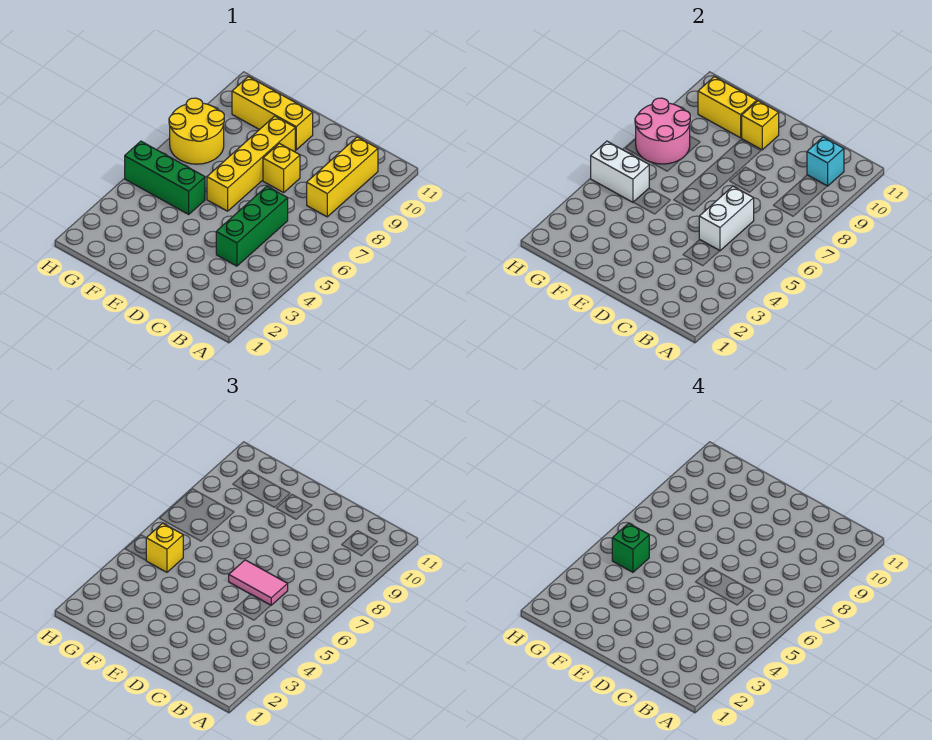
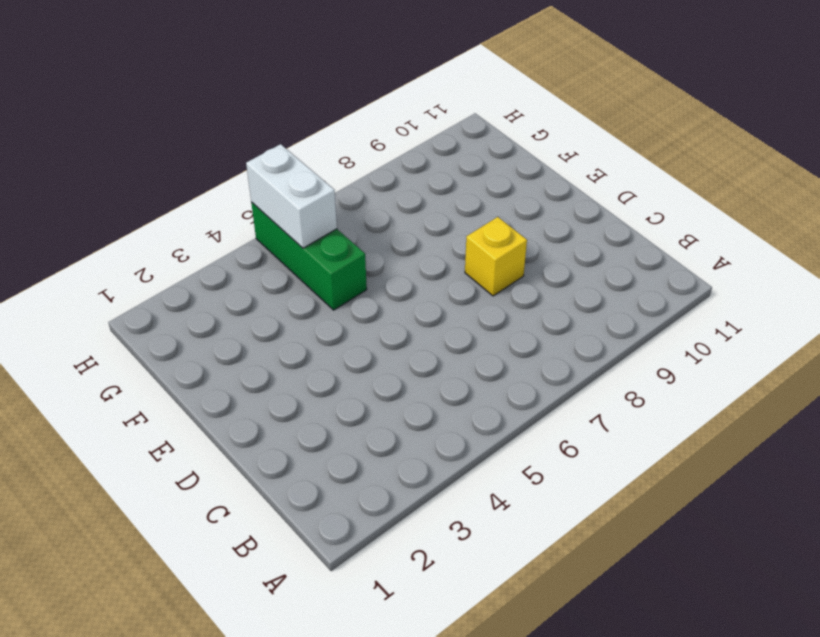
none -> yellow 1x3 brick [307,137,378,217]
none -> green 1x3 brick [216,186,288,266]
none -> yellow 1x4 brick [207,116,295,211]

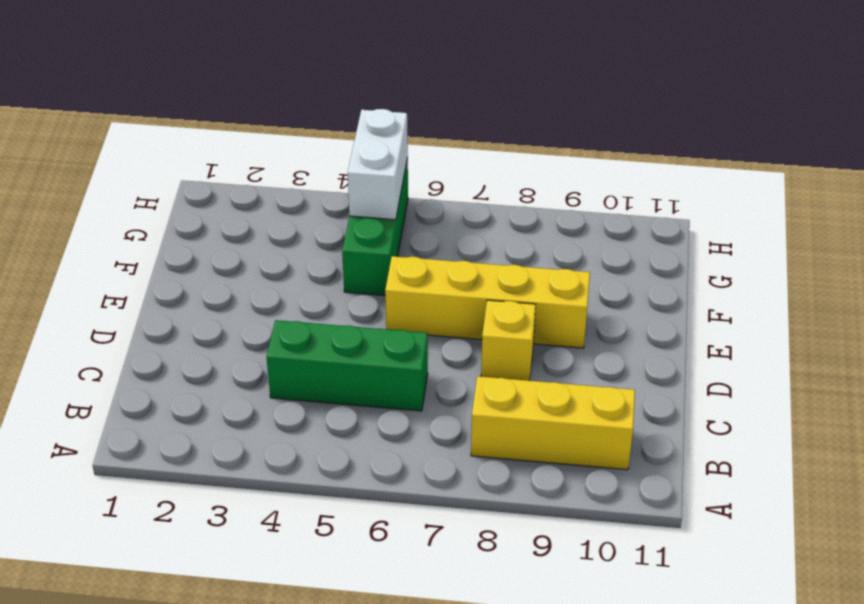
none -> yellow 1x3 brick [232,77,313,150]
none -> yellow 2x2 round brick [169,98,224,164]
none -> cyan 1x1 brick [807,137,844,186]

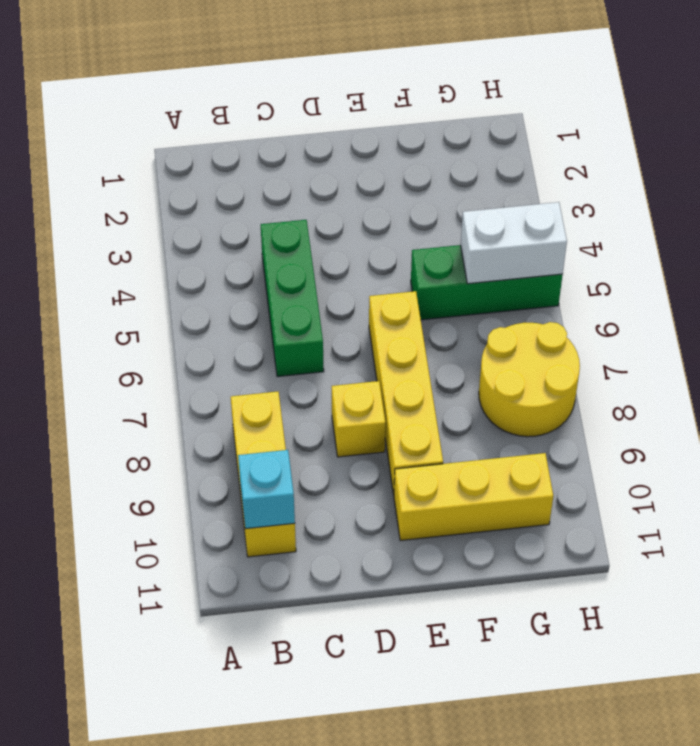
none -> white 1x2 brick [699,186,754,251]
none -> yellow 1x1 brick [742,101,779,150]
none -> yellow 1x2 brick [698,77,757,138]

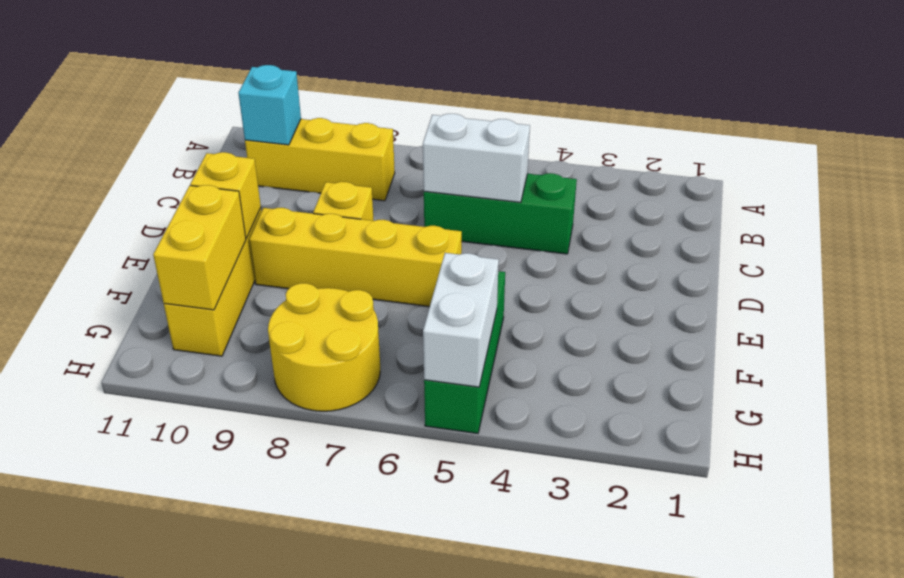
none -> pink 2x2 round brick [635,98,690,164]
none -> pink 1x2 tile [229,560,288,605]
none -> yellow 1x1 brick [146,523,183,572]

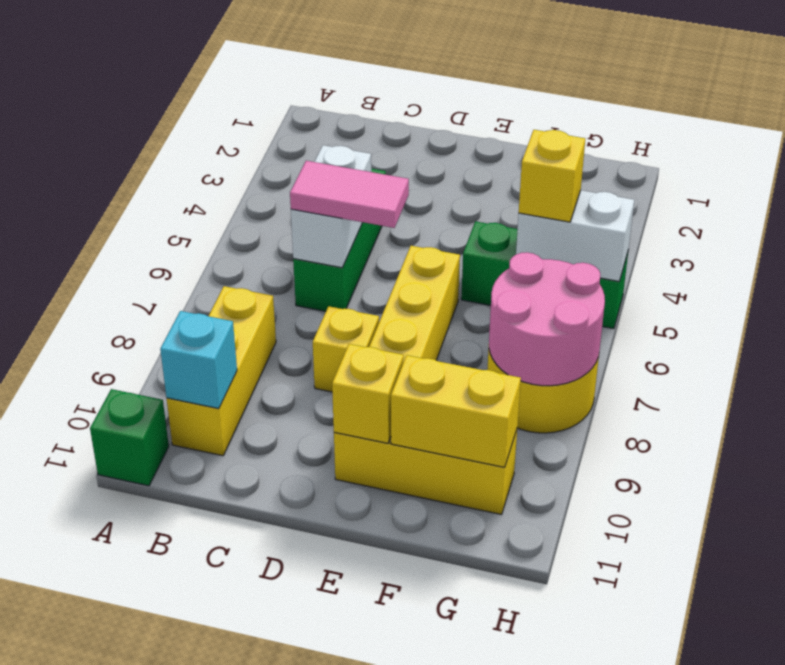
green 1x1 brick [90,389,169,486] -> green 1x1 brick moved to [612,523,649,572]

